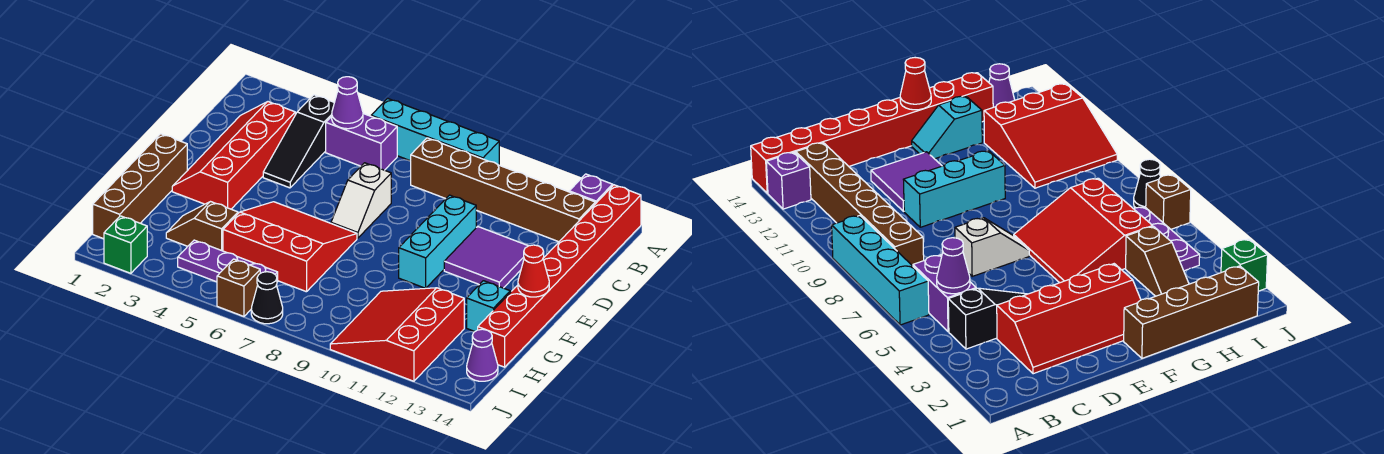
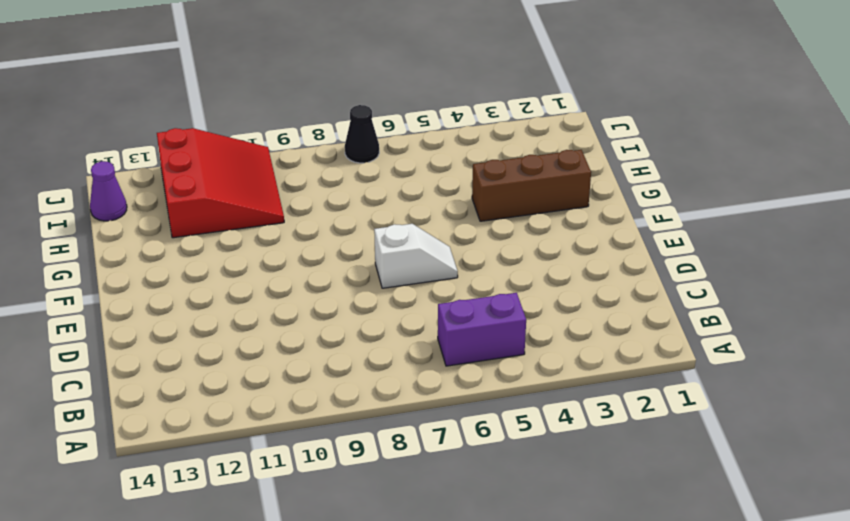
white 1x2 slope [374,224,458,288] -> white 1x2 slope turned to [331,163,391,238]
brown 1x3 brick [472,150,591,221] -> none
none -> cyan 1x4 brick [371,98,499,165]
none -> purple 1x1 brick [569,174,613,204]
none -> red 1x8 brick [478,185,641,367]

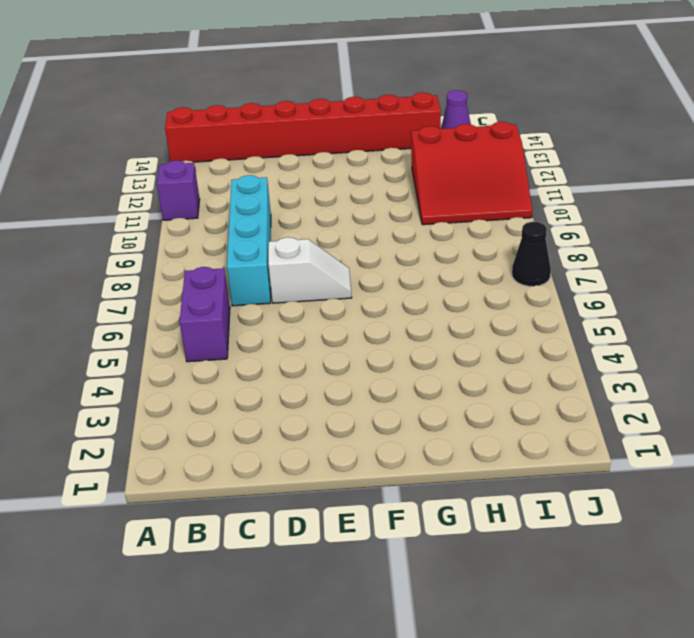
purple 1x1 brick [157,160,200,220] -> purple 1x1 brick moved to [569,174,613,204]
cyan 1x4 brick [227,175,271,306] -> cyan 1x4 brick moved to [371,98,499,165]
none -> black 1x3 slope [263,95,334,188]
none -> brown 1x6 brick [411,138,595,242]
none -> red 2x4 slope [172,102,295,209]

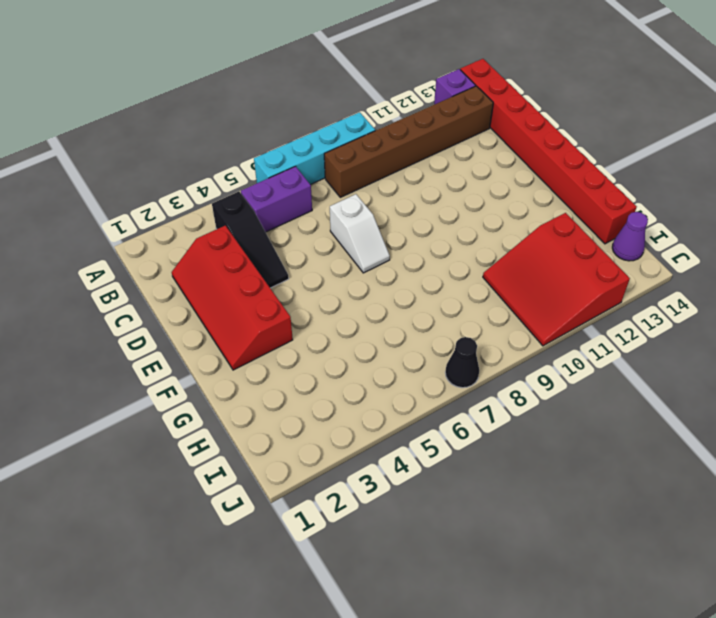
none -> cyan 1x3 brick [399,195,476,288]
none -> purple 2x2 tile [444,227,528,288]
none -> brown 1x4 brick [93,134,187,239]

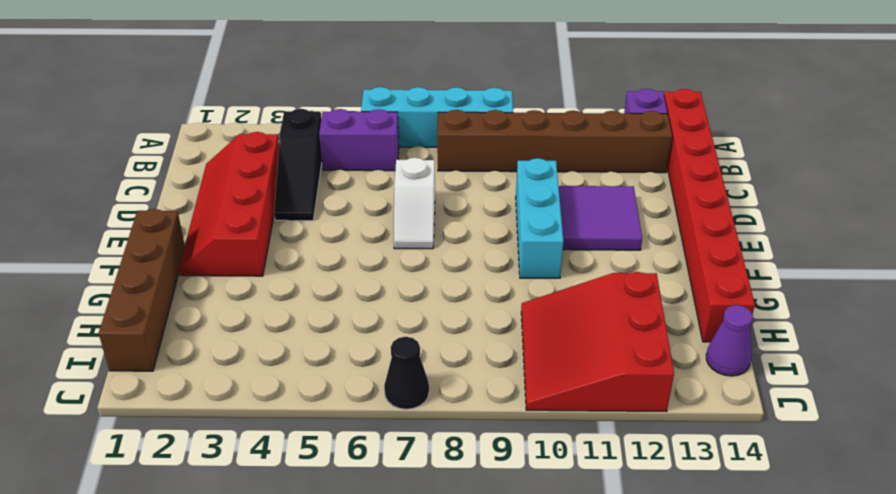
none -> red 3x3 slope [223,202,357,292]
none -> cyan 1x2 slope [467,281,511,331]
none -> brown 1x2 slope [166,202,238,251]

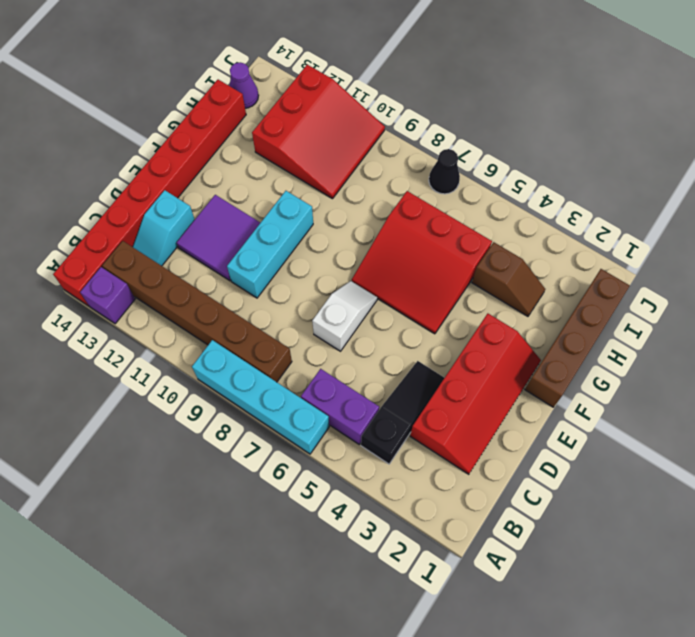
cyan 1x2 slope [133,190,195,266] -> cyan 1x2 slope moved to [467,281,511,331]
none -> purple 1x3 plate [178,240,278,282]
none -> green 1x1 brick [104,216,147,273]
none -> brown 1x1 brick [217,259,260,316]

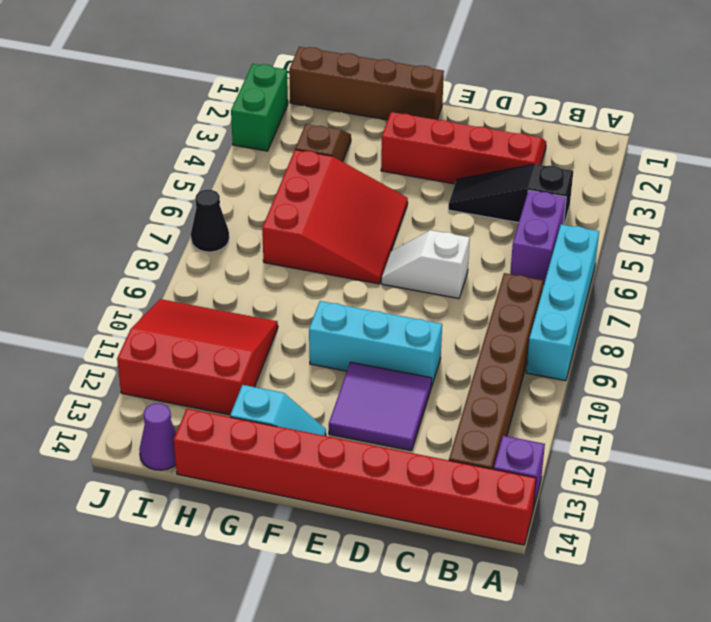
green 1x2 brick [231,64,288,151] -> green 1x1 brick [104,216,147,273]
none -> purple 1x3 plate [178,240,278,282]
none -> brown 1x1 brick [217,259,260,316]
none -> purple 1x1 cone [332,77,363,129]

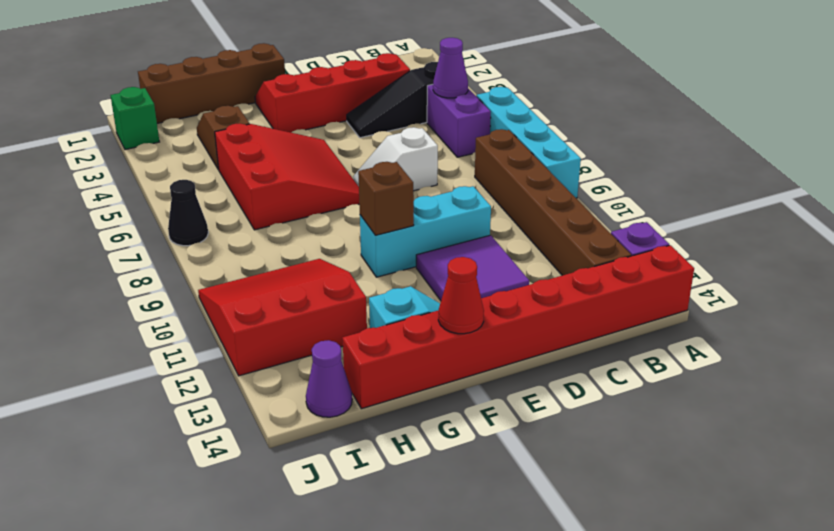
brown 1x1 brick [358,162,414,235] -> brown 1x1 brick moved to [217,259,260,316]
none -> purple 1x3 plate [178,240,278,282]

